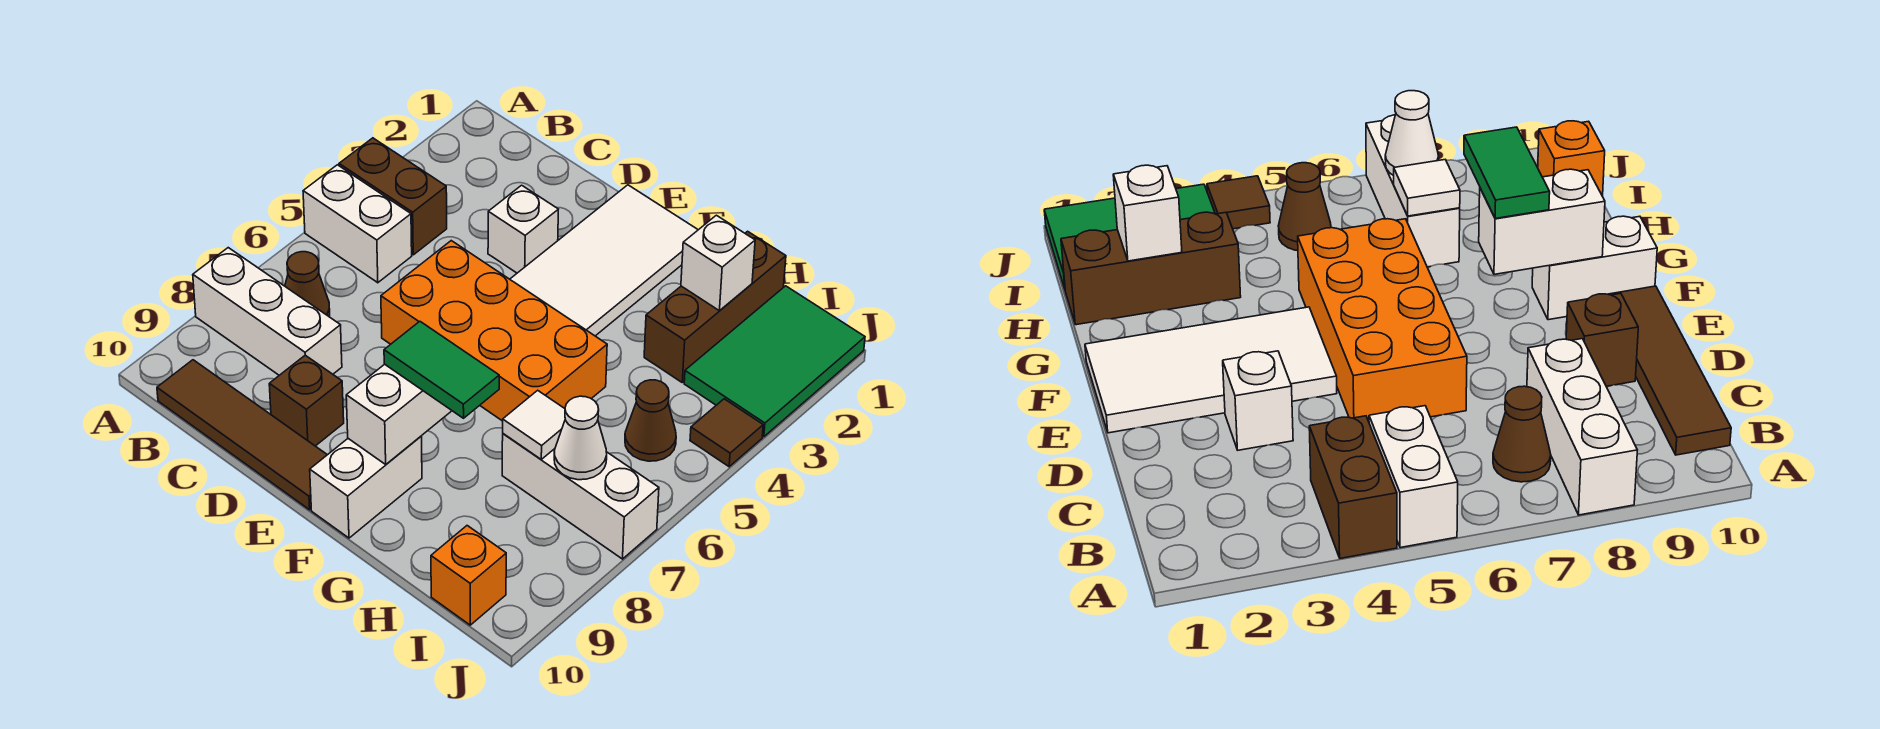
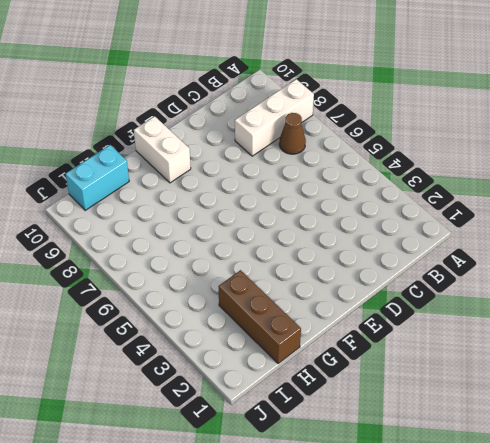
cyan 1x2 brick [66,145,129,210] -> orange 1x1 brick [431,526,506,625]
none -> brown 1x2 brick [339,138,447,255]
none -> white 1x2 brick [303,165,412,283]
none -> brown 1x4 tile [157,360,327,510]

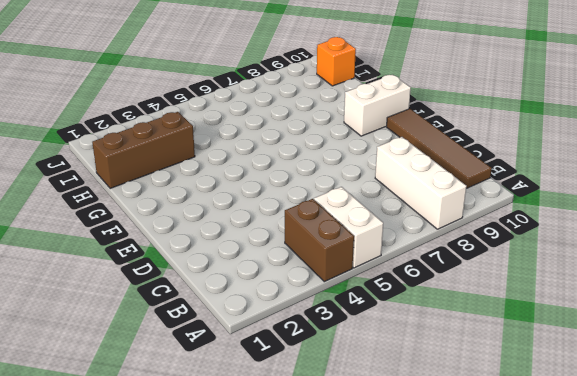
none -> brown 1x1 cone [285,252,330,316]
none -> white 1x1 brick [488,185,558,273]
none -> orange 2x4 brick [381,241,607,421]

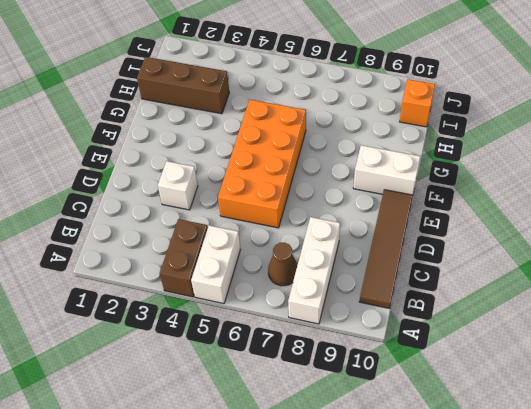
none -> brown 1x1 brick [269,355,344,446]
none -> white 2x4 tile [510,185,698,336]
none -> white 1x3 brick [502,434,659,559]

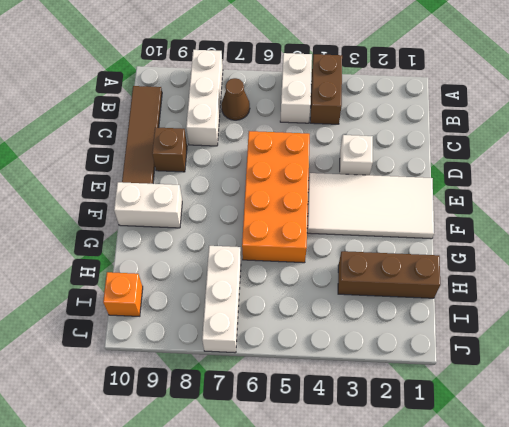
none -> green 2x3 tile [684,286,865,437]
none -> brown 1x1 cone [625,380,676,461]
none -> brown 1x1 tile [690,399,763,467]

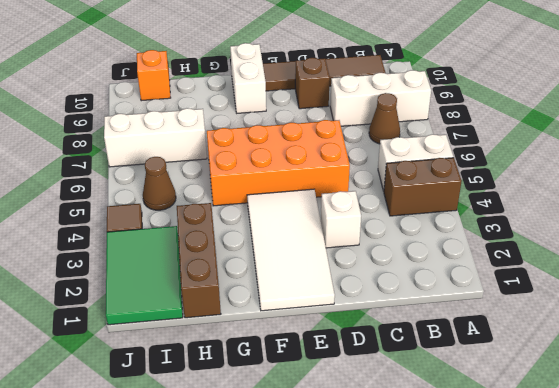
none -> white 1x2 brick [346,364,452,464]
none -> white 1x1 brick [681,215,755,311]
none -> white 1x1 tile [503,390,565,459]

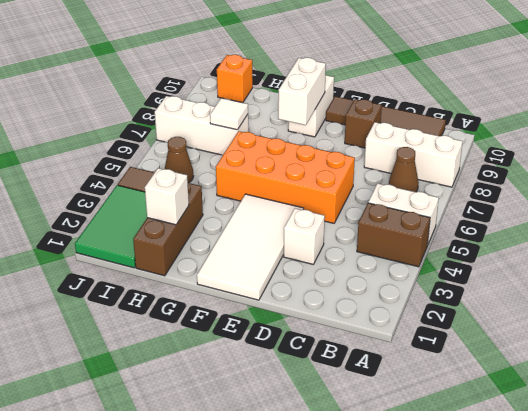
none -> white 1x1 cone [554,396,607,480]
none -> green 1x2 tile [384,321,499,418]

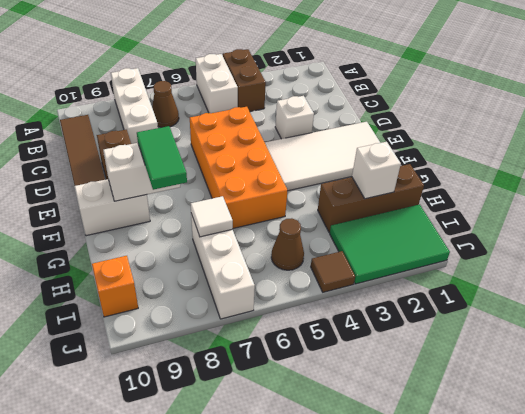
none -> white 1x1 cone [554,396,607,480]

